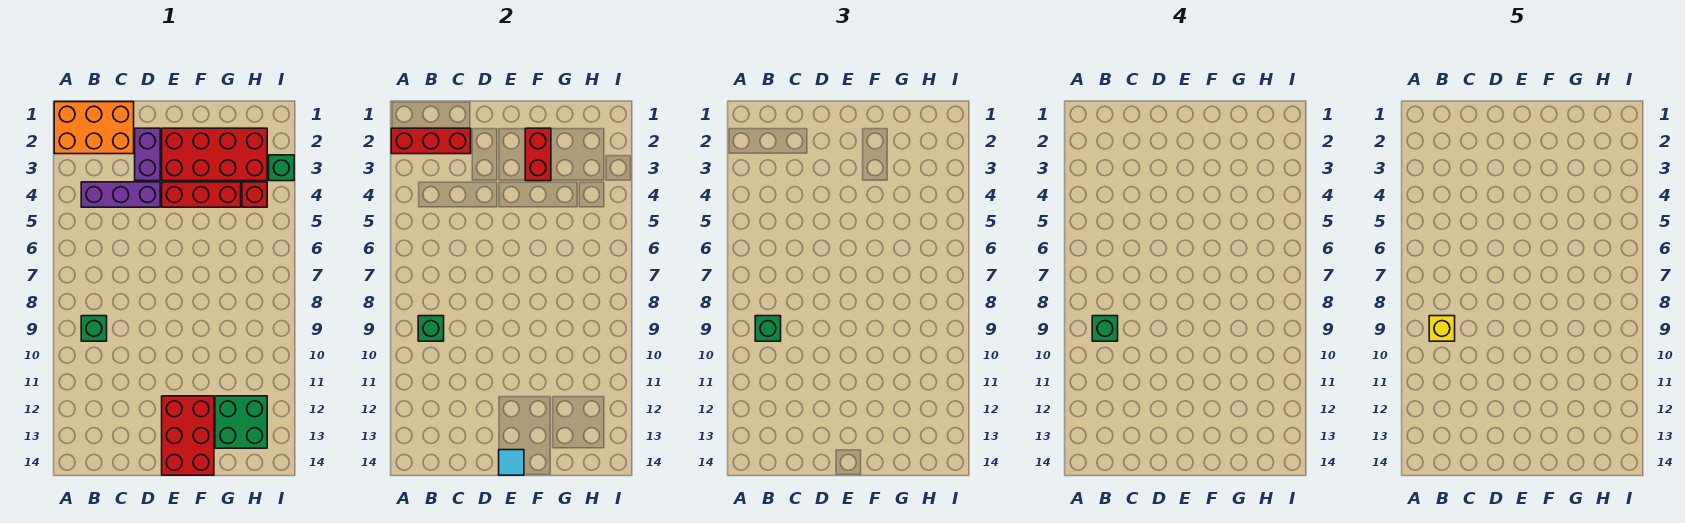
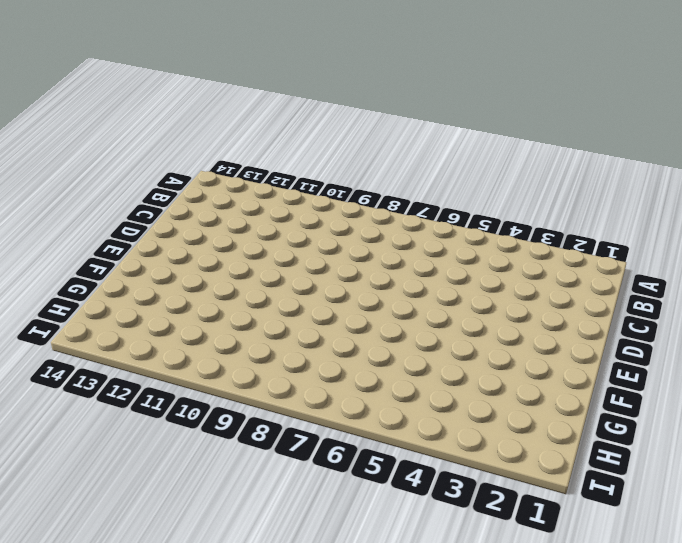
none -> orange 2x3 brick [54,102,134,154]
none -> purple 1x3 brick [81,182,160,207]
none -> green 1x1 brick [81,316,107,341]

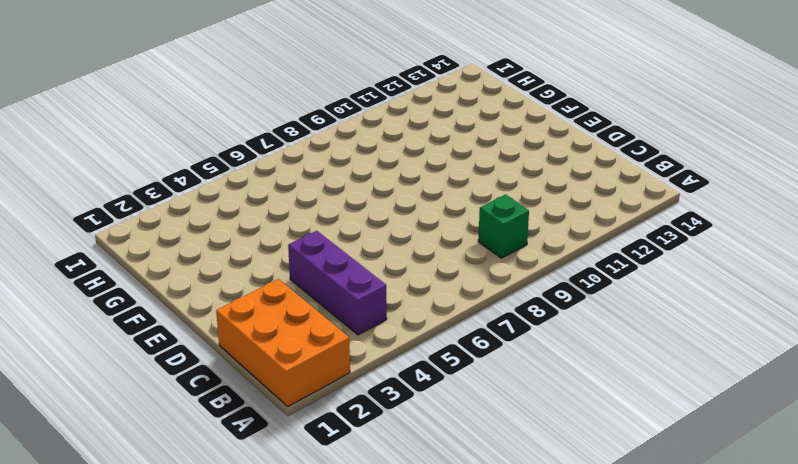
none -> purple 1x2 brick [135,128,160,181]
none -> red 2x4 brick [162,128,267,181]
none -> red 1x3 brick [162,182,241,207]

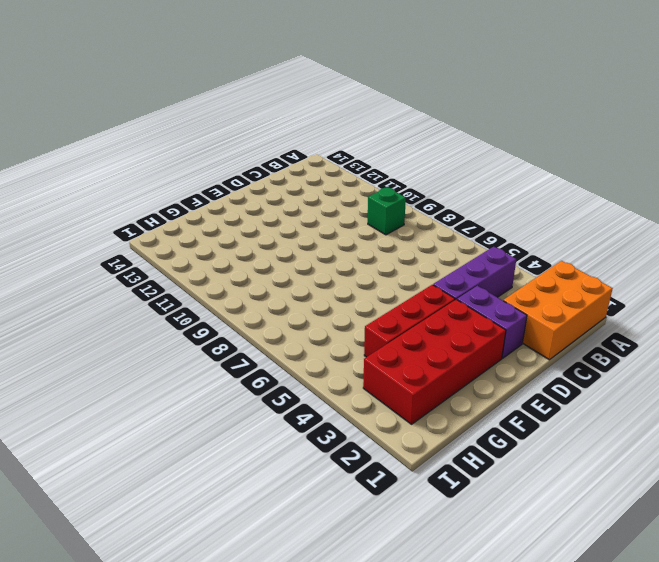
none -> red 2x3 brick [162,396,214,475]
none -> green 2x2 brick [215,396,267,448]
none -> red 1x1 brick [242,182,267,207]

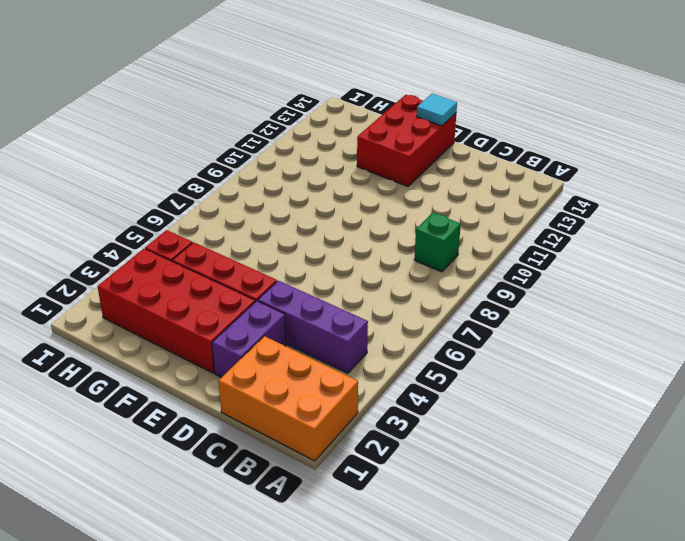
none -> green 2x2 brick [215,396,267,448]
none -> green 1x1 brick [269,155,294,181]
none -> red 1x3 brick [391,128,471,154]

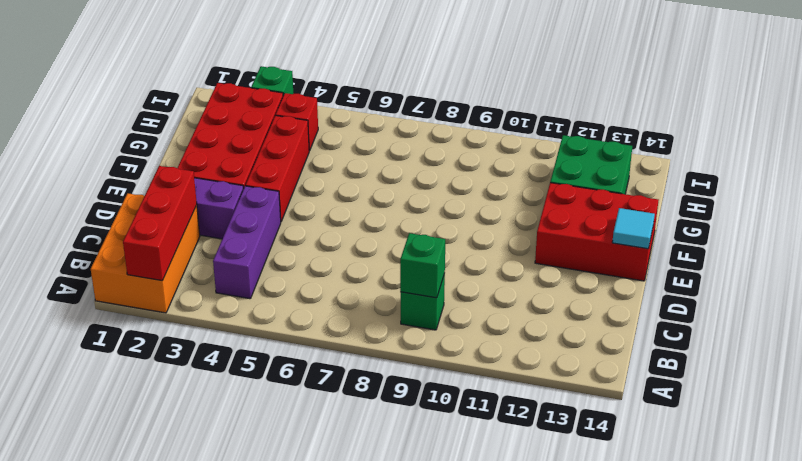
none -> red 1x2 brick [525,128,551,181]
none -> green 1x1 brick [755,316,781,341]
none -> green 1x1 brick [1092,316,1118,341]

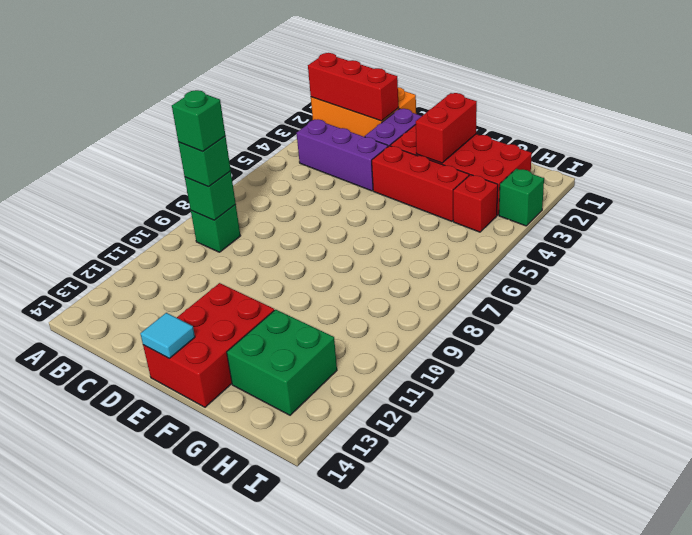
none -> yellow 1x1 brick [1429,316,1455,341]

